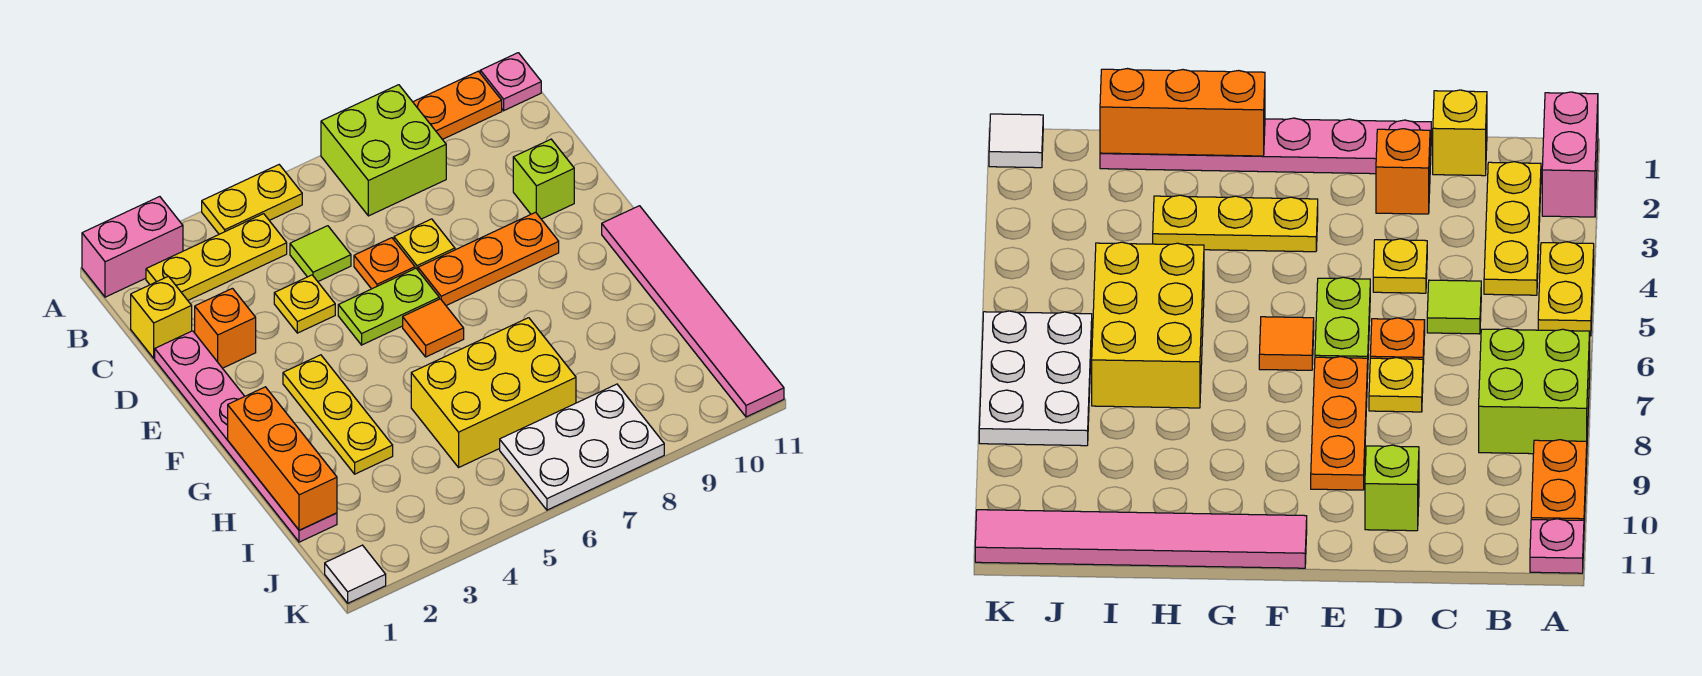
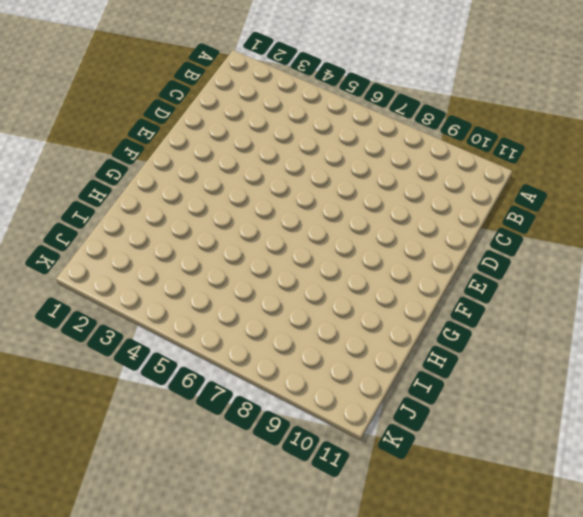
none -> pink 1x2 brick [82,197,183,297]
none -> yellow 1x2 plate [202,165,302,234]
none -> lime 2x2 brick [321,85,446,216]

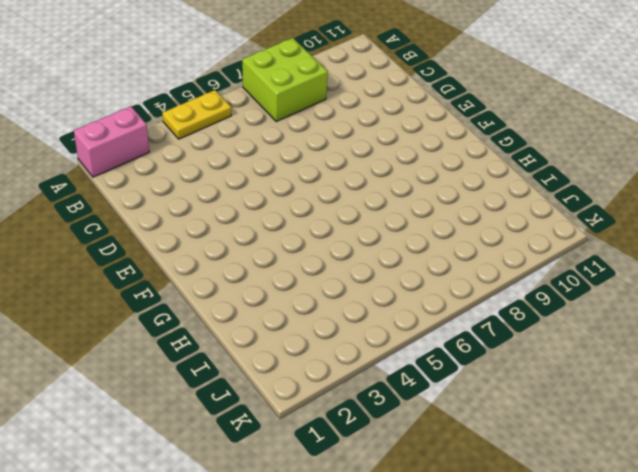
none -> orange 1x2 plate [413,71,502,139]
none -> pink 1x1 plate [480,53,541,111]
none -> yellow 1x3 plate [146,214,287,300]

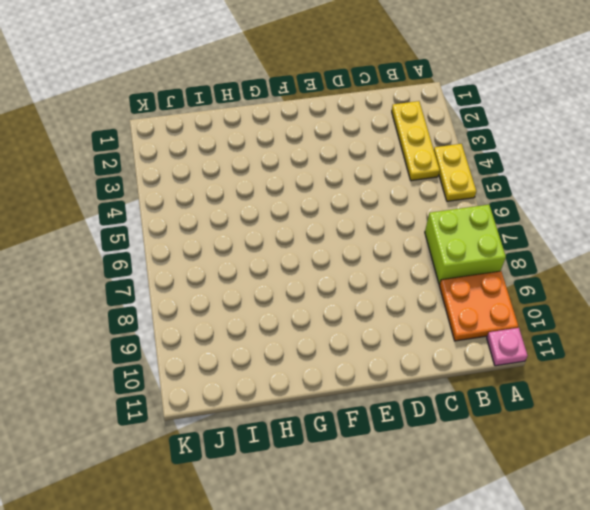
orange 2x2 plate [439,271,518,341] -> orange 1x2 plate [413,71,502,139]
none -> pink 1x2 brick [82,197,183,297]
none -> yellow 1x1 brick [131,276,192,358]
none -> lime 1x1 tile [290,226,351,281]

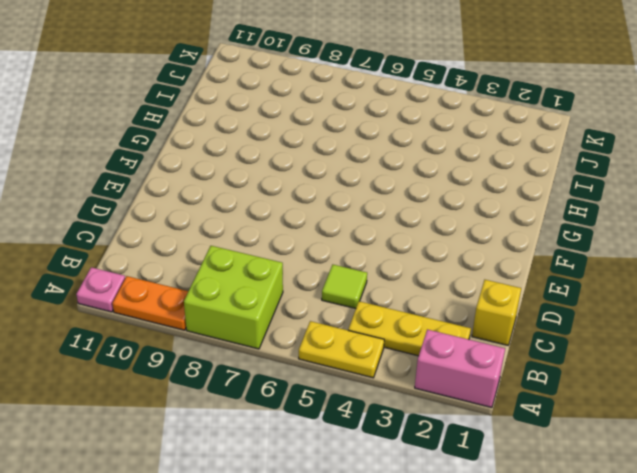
none -> pink 1x6 plate [155,331,337,542]
none -> orange 1x1 brick [195,288,256,368]
none -> yellow 1x1 plate [274,275,335,333]

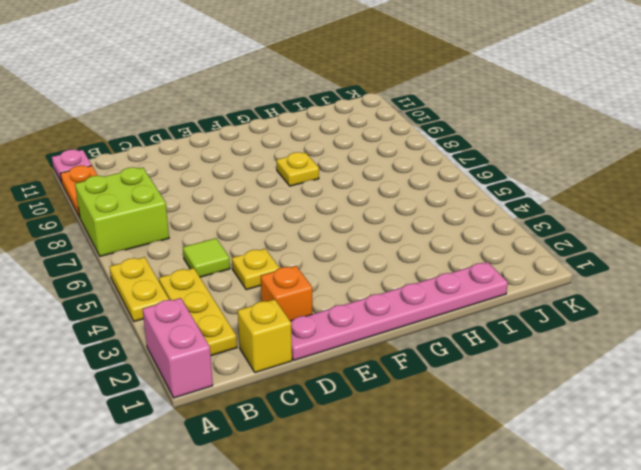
yellow 1x1 plate [277,152,319,186] -> yellow 1x1 plate moved to [394,219,455,270]
none -> orange 1x1 plate [354,238,415,289]
none -> lime 1x1 brick [513,139,574,219]
none -> lime 1x2 plate [338,268,439,345]

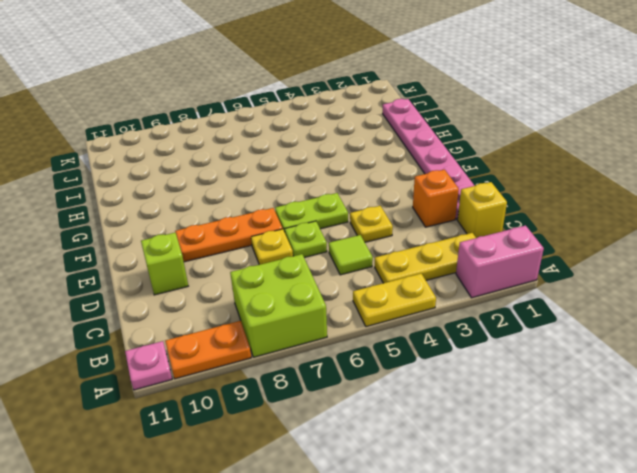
lime 1x1 plate [285,221,327,258] -> orange 1x1 plate [354,238,415,289]
none -> yellow 1x3 plate [283,355,393,474]
none -> orange 1x1 tile [403,299,464,357]
none -> pink 1x6 tile [602,206,784,417]

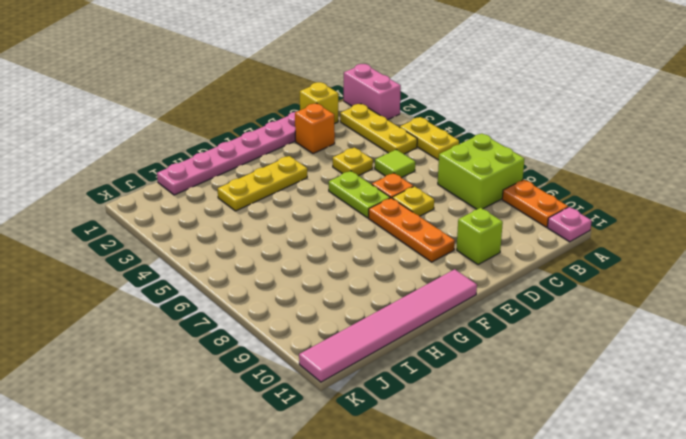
none -> orange 1x1 tile [403,299,464,357]
none -> yellow 2x3 brick [411,318,576,467]
none -> white 2x3 plate [500,384,664,510]

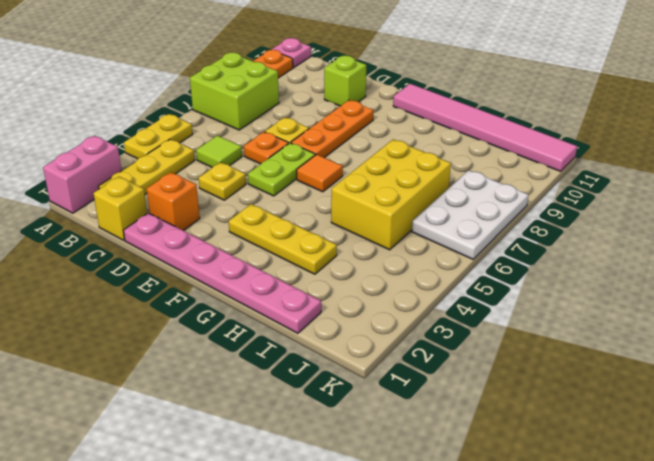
none -> white 1x1 tile [325,545,386,603]
none -> orange 1x3 brick [228,387,337,530]

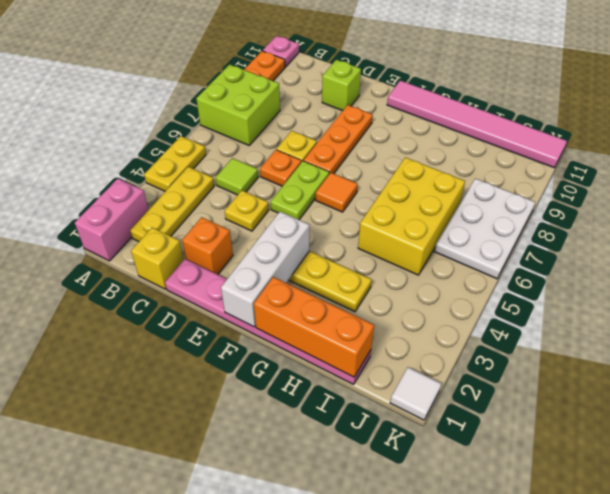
white 1x3 brick [221,212,310,327] -> none

